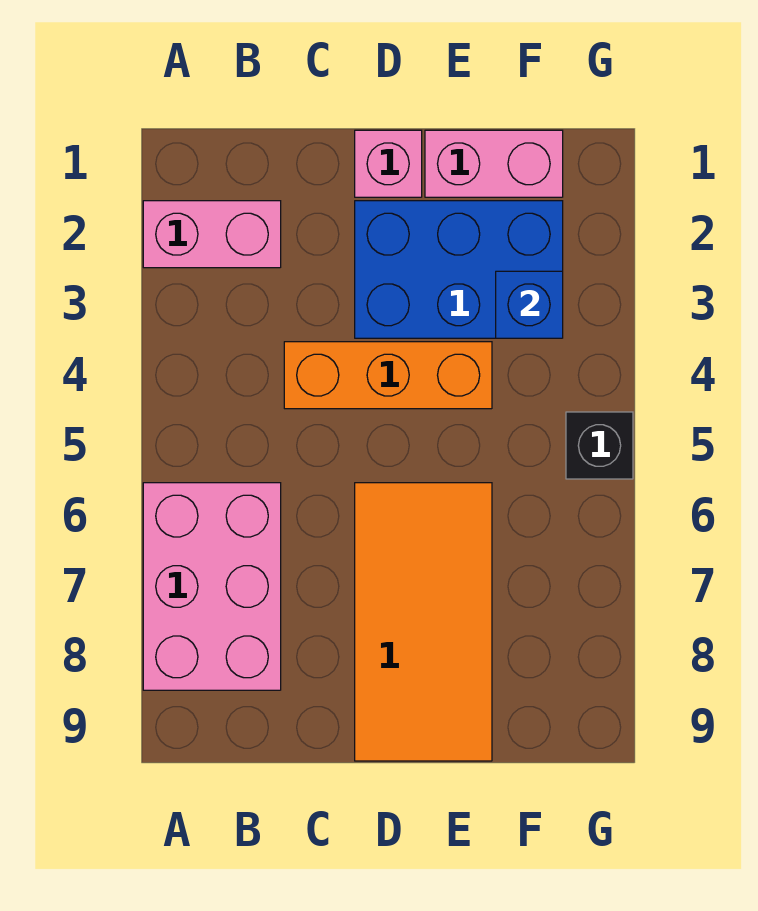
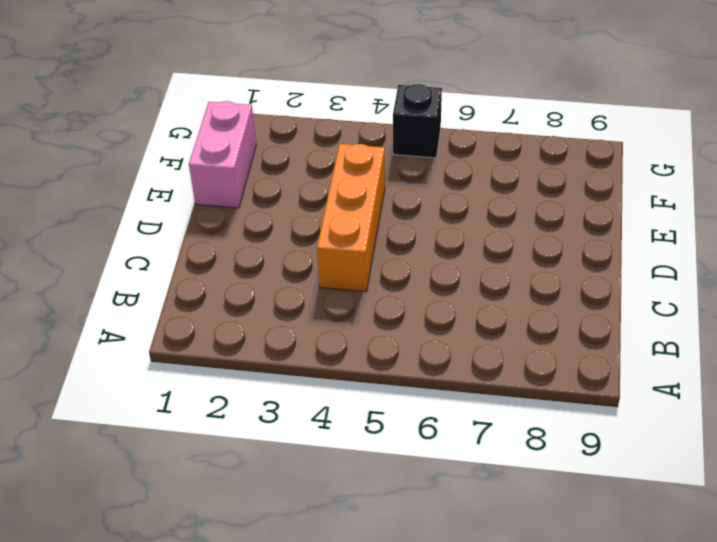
none -> pink 1x2 brick [143,201,281,268]
none -> pink 2x3 brick [143,483,281,690]

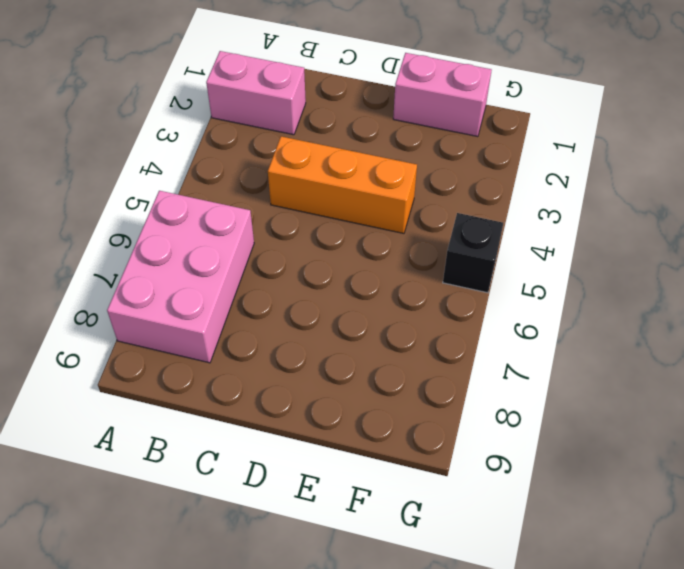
none -> pink 1x1 brick [355,130,422,197]
none -> blue 2x3 brick [355,201,563,338]

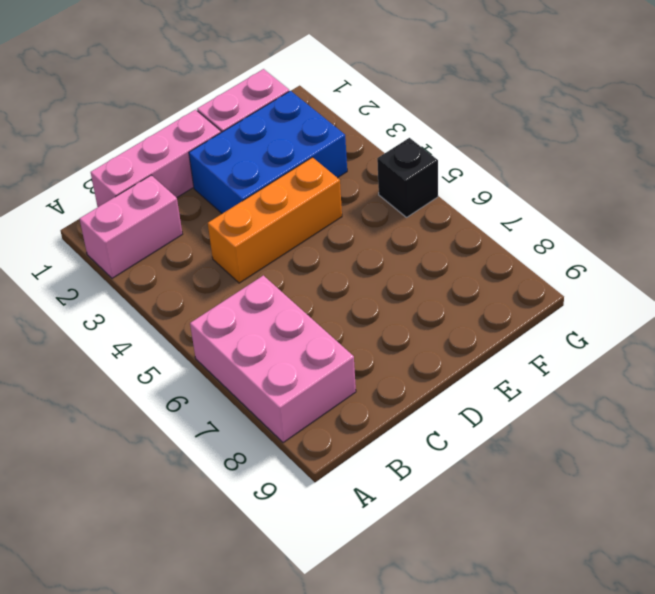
pink 1x3 brick [91,110,221,207] -> pink 1x1 brick [355,130,422,197]
none -> orange 2x4 tile [355,483,492,761]
none -> blue 1x1 brick [496,271,563,338]

